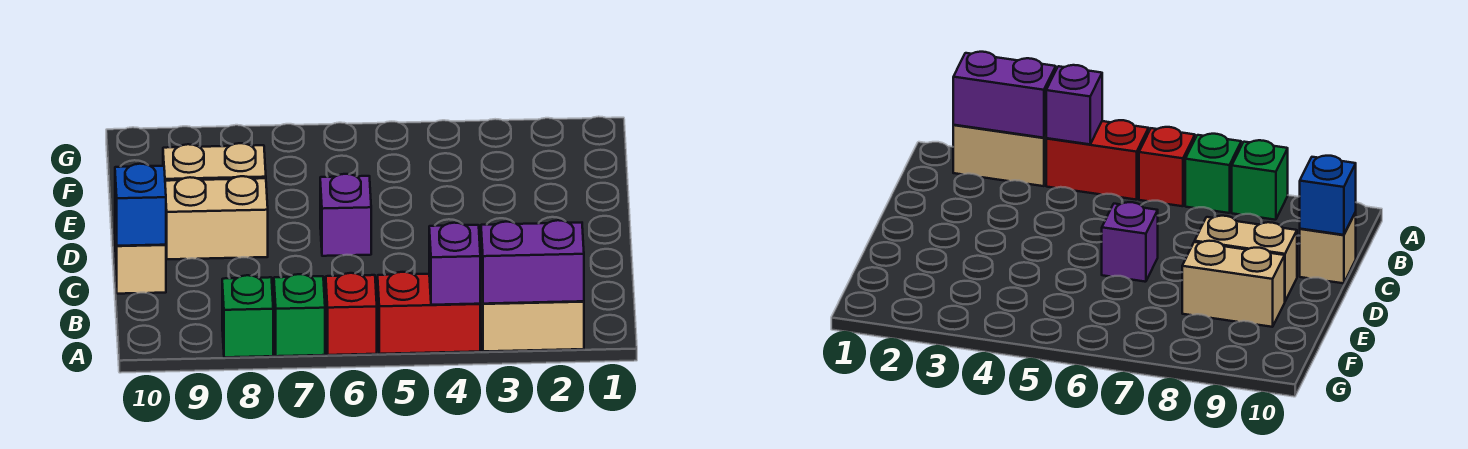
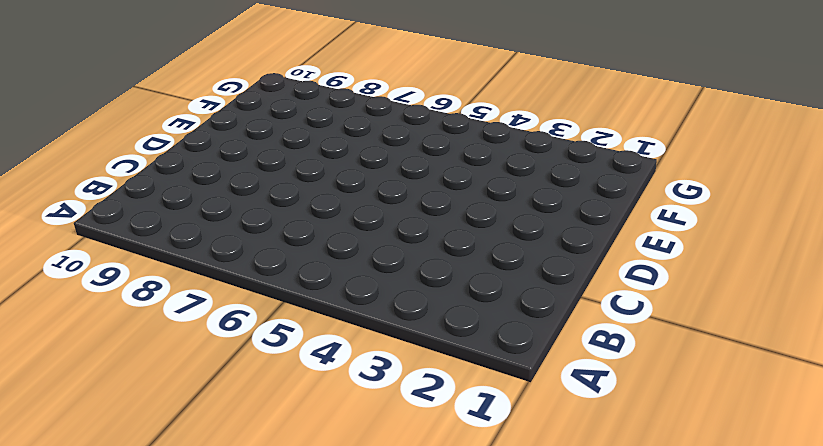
none -> tan 1x2 brick [481,280,584,351]
none -> red 1x2 brick [378,272,480,354]
none -> red 1x1 brick [326,273,377,355]

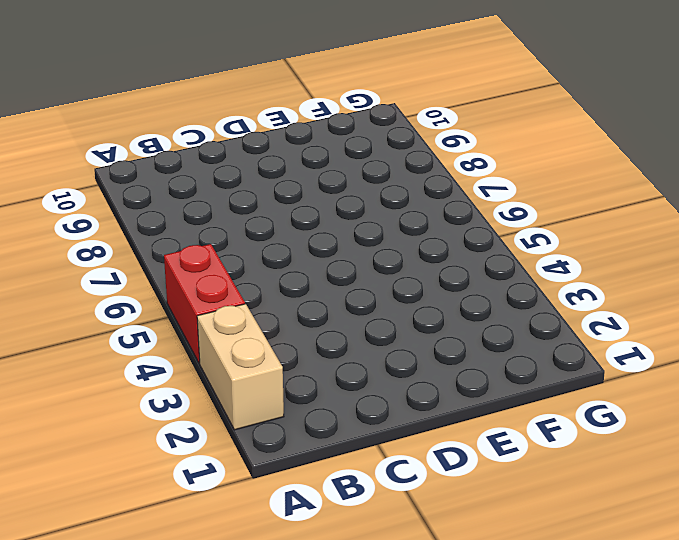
none -> red 1x1 brick [326,273,377,355]
none -> green 1x1 brick [274,274,325,356]
none -> green 1x1 brick [222,275,273,357]

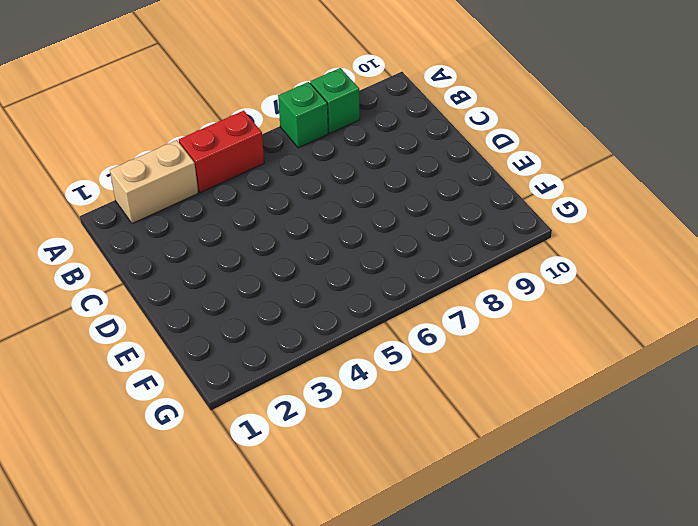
none -> red 1x1 brick [326,273,377,355]
none -> tan 1x1 brick [115,224,166,294]
none -> purple 1x1 brick [320,174,371,256]

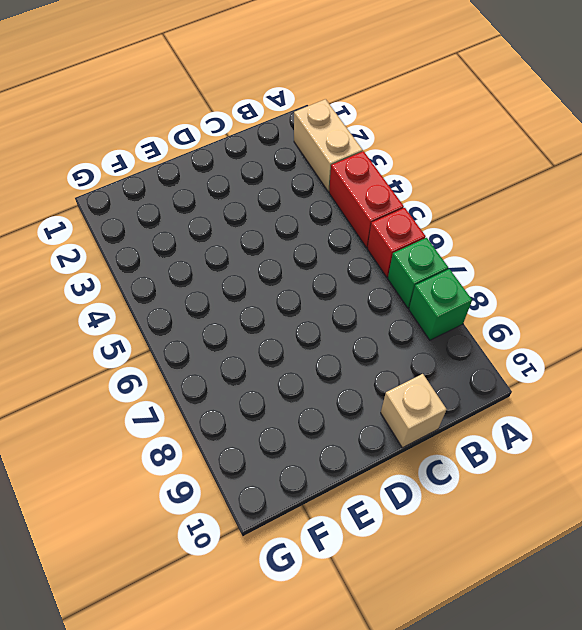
none -> purple 1x1 brick [320,174,371,256]
none -> tan 1x2 brick [165,176,268,259]
none -> tan 1x2 brick [163,143,266,181]

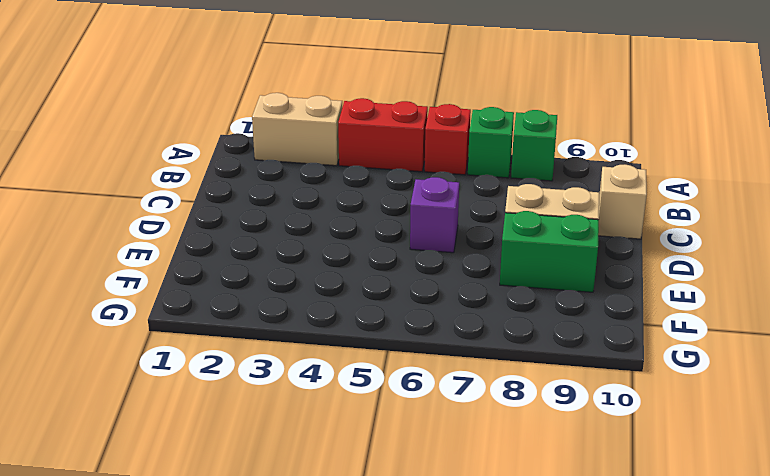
green 1x2 brick [500,211,599,292] -> tan 1x2 brick [163,143,266,181]
none -> purple 1x2 brick [481,220,584,304]
none -> purple 1x1 brick [429,223,480,305]
none -> blue 1x1 brick [115,164,166,246]

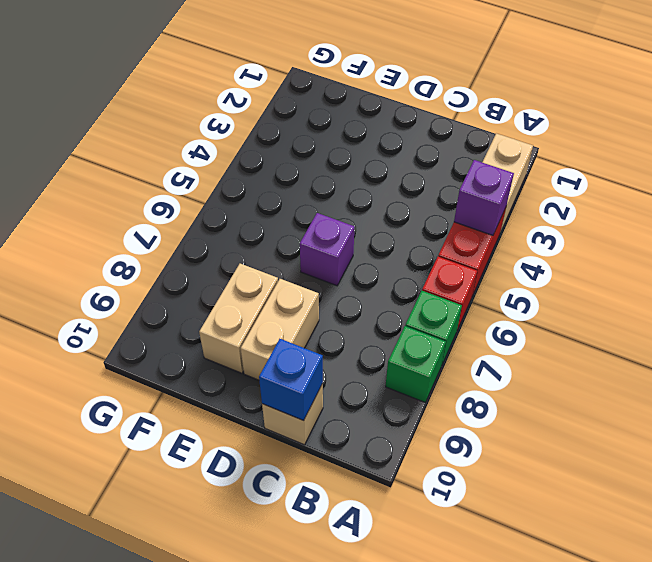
none -> purple 1x2 brick [481,220,584,304]

